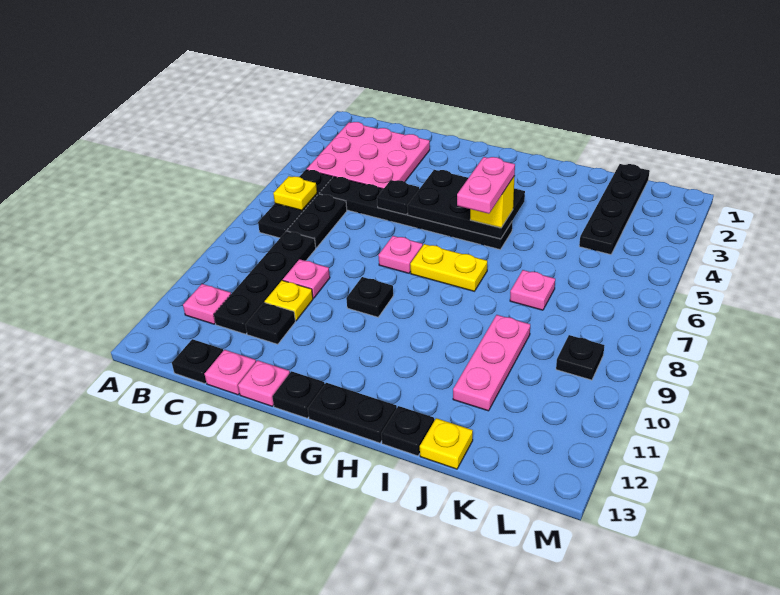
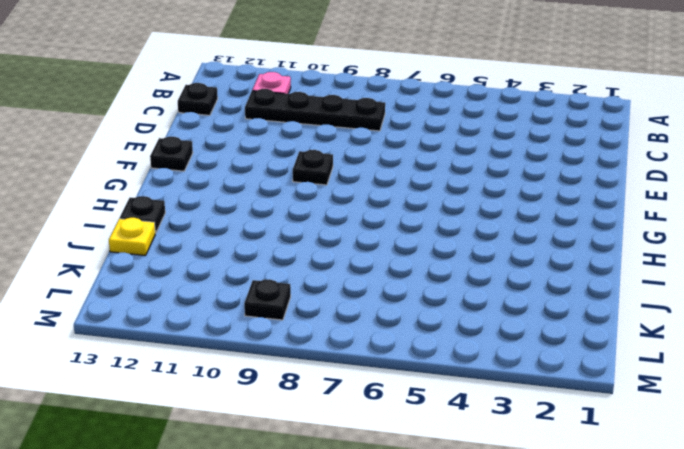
none -> pink 3x3 plate [307,122,430,189]
none -> black 1x3 plate [258,170,332,238]
none -> black 1x6 plate [319,177,513,250]

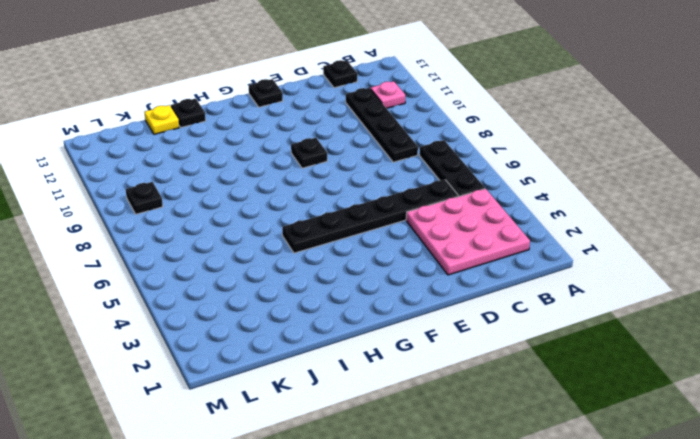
none -> black 1x2 plate [287,194,347,248]
none -> pink 1x1 plate [283,259,330,298]
none -> yellow 1x1 plate [265,280,313,321]

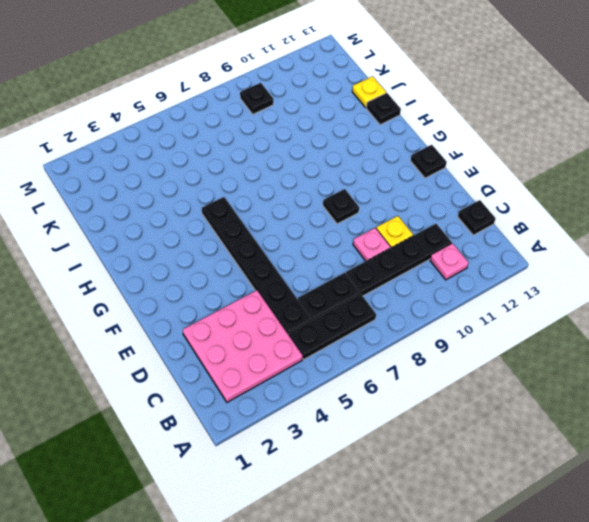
none -> black 1x1 plate [245,302,295,344]
none -> pink 1x1 plate [205,350,256,395]
none -> pink 1x1 plate [238,360,290,406]

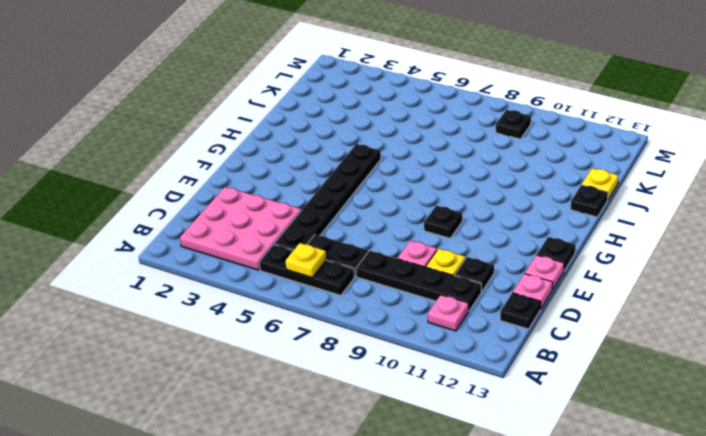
none -> pink 1x1 plate [378,236,423,273]
none -> yellow 1x2 plate [410,244,487,291]
none -> black 1x2 plate [308,383,397,443]

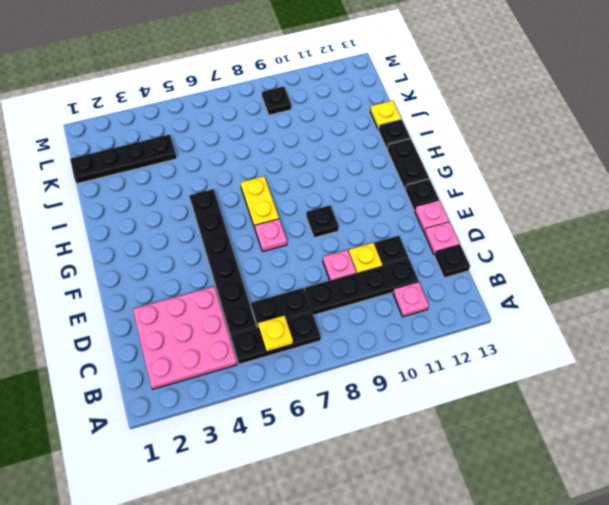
none -> pink 1x1 plate [510,270,555,310]
none -> pink 1x3 plate [453,315,530,411]
none -> black 1x1 plate [377,180,419,215]

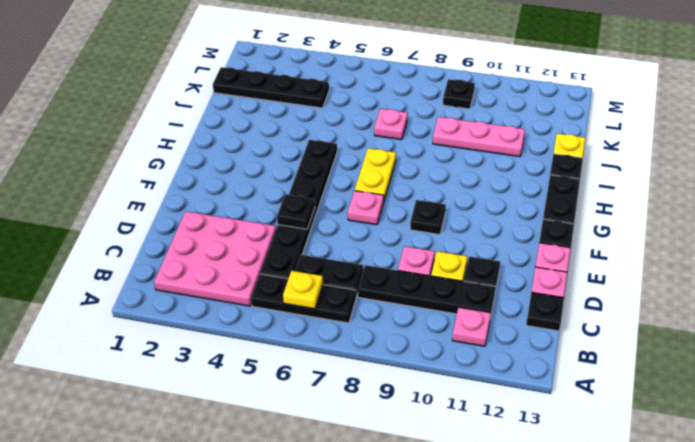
none -> black 2x3 plate [407,170,525,239]
none -> yellow 1x1 brick [470,176,515,228]
none -> pink 1x2 plate [457,157,515,214]

